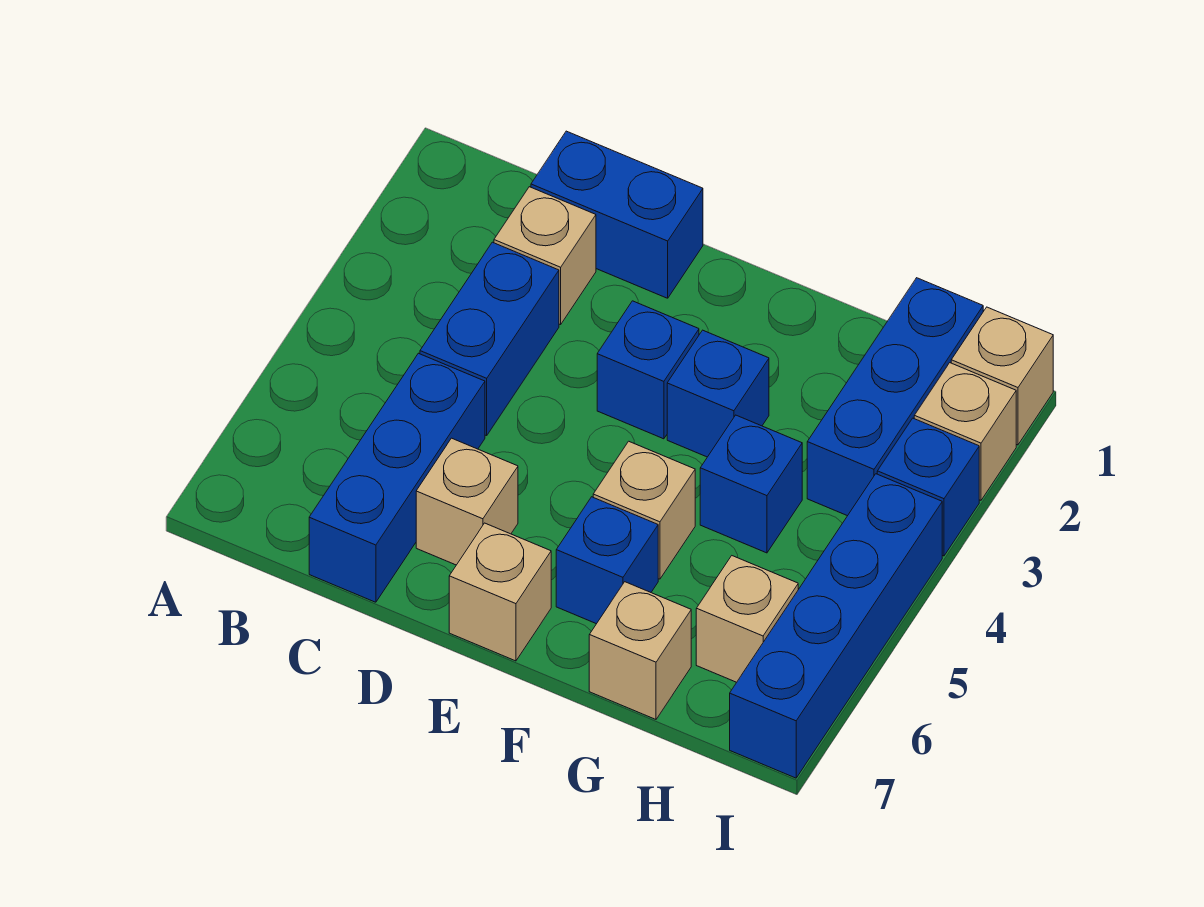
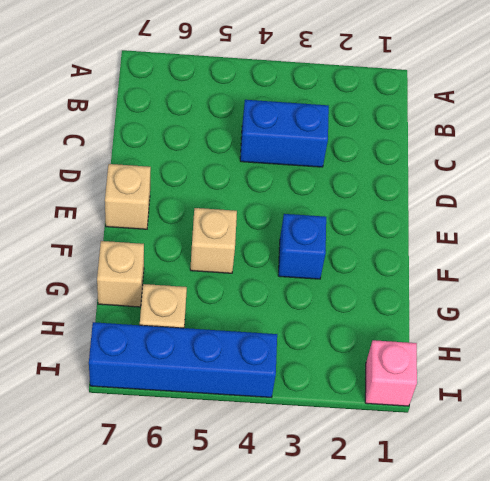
pink 1x1 brick [365,340,417,406] -> tan 1x1 brick [951,307,1053,445]
none -> blue 1x2 brick [531,131,703,298]
none -> tan 1x1 brick [494,187,596,325]
none -> blue 1x3 brick [309,353,485,602]

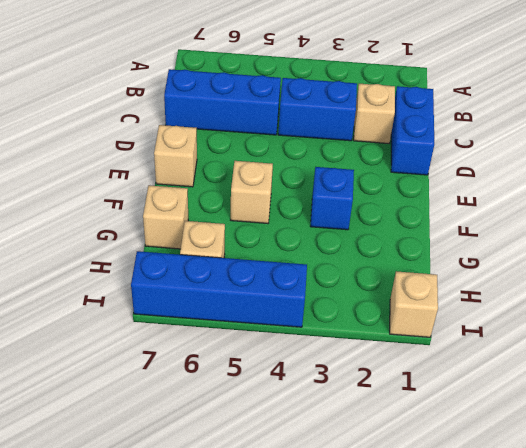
none -> tan 1x1 brick [416,438,518,565]
none -> blue 1x1 brick [597,301,699,439]
none -> blue 1x1 brick [556,497,658,624]

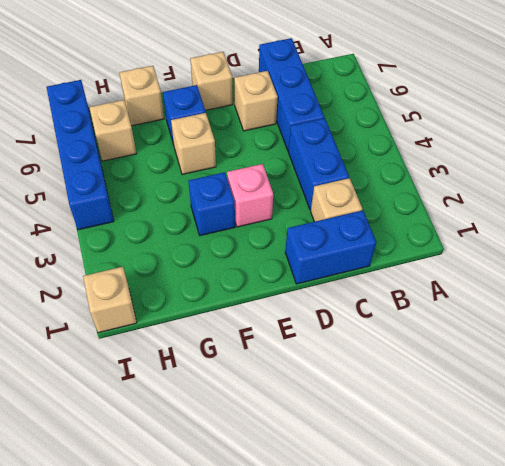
pink 1x1 brick [227,164,273,227] -> blue 1x1 brick [597,301,699,439]
none -> blue 1x1 brick [700,415,802,553]
none -> blue 1x3 brick [807,278,983,516]
none -> tan 1x1 brick [914,363,1016,500]

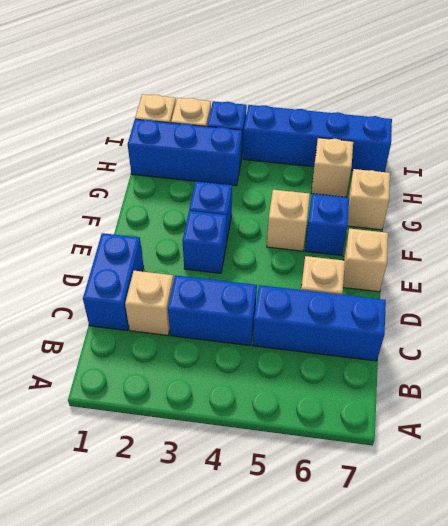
none -> blue 1x1 brick [700,415,802,553]

